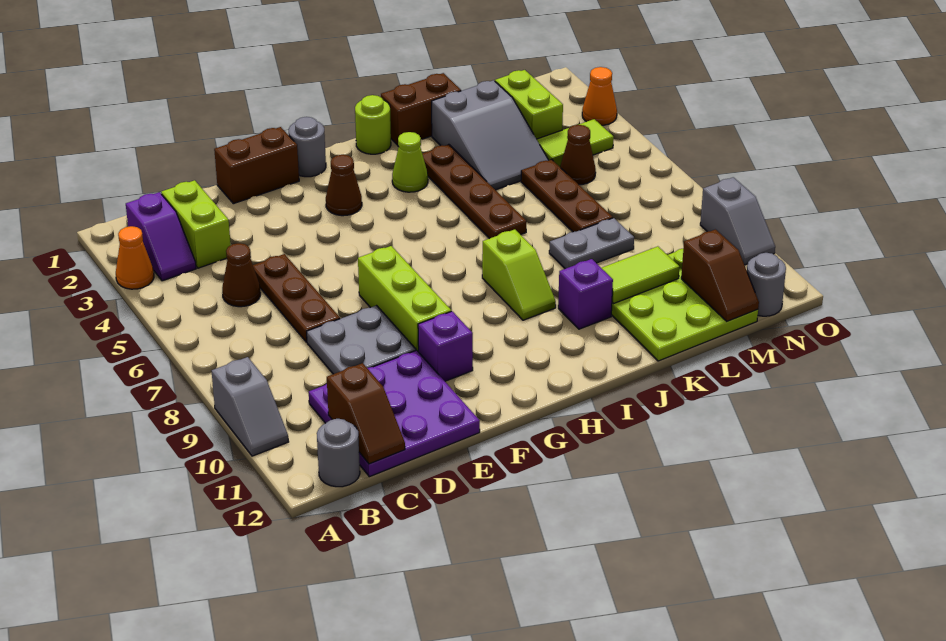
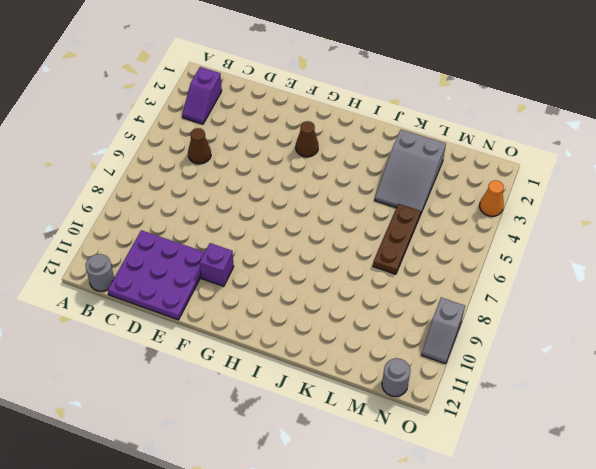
none -> orange 1x1 cone [116,226,154,289]
none -> grey 1x2 slope [212,357,289,456]
none -> lime 1x2 brick [161,180,231,268]
none -> brown 1x3 plate [253,254,340,342]

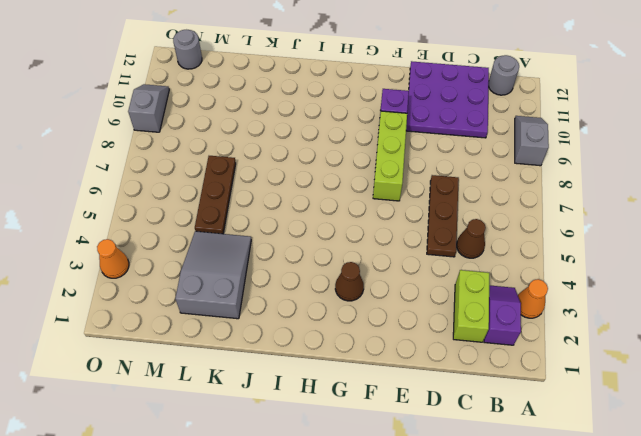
none -> grey 2x2 plate [307,306,416,374]
none -> brown 1x2 brick [214,127,299,204]
none -> grey 1x1 round brick [289,117,326,177]
none -> lime 1x1 round brick [355,95,391,154]

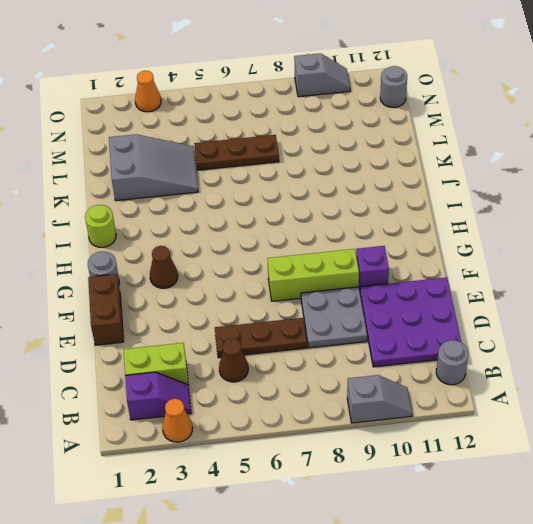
none -> lime 1x1 cone [392,132,428,192]
none -> lime 1x2 slope [482,229,556,320]
none -> brown 1x2 brick [381,73,461,145]
none -> brown 1x4 plate [422,144,526,239]

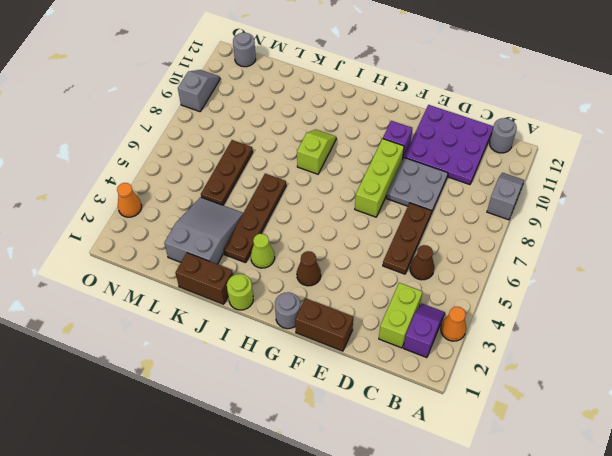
none -> purple 1x1 brick [558,259,613,329]
none -> grey 1x2 plate [549,218,634,269]
none -> lime 3x3 plate [611,249,758,361]
none -> lime 1x2 brick [495,70,563,139]

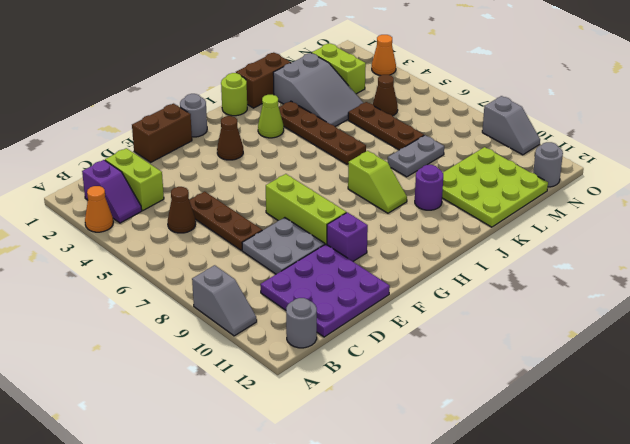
purple 1x1 round brick [415,165,443,210] -> purple 1x1 brick [558,259,613,329]
none -> lime 1x2 tile [537,119,614,167]
none -> brown 1x2 slope [327,363,405,464]
none -> lime 1x2 tile [602,246,679,304]
none -> brown 1x2 slope [681,229,759,321]

